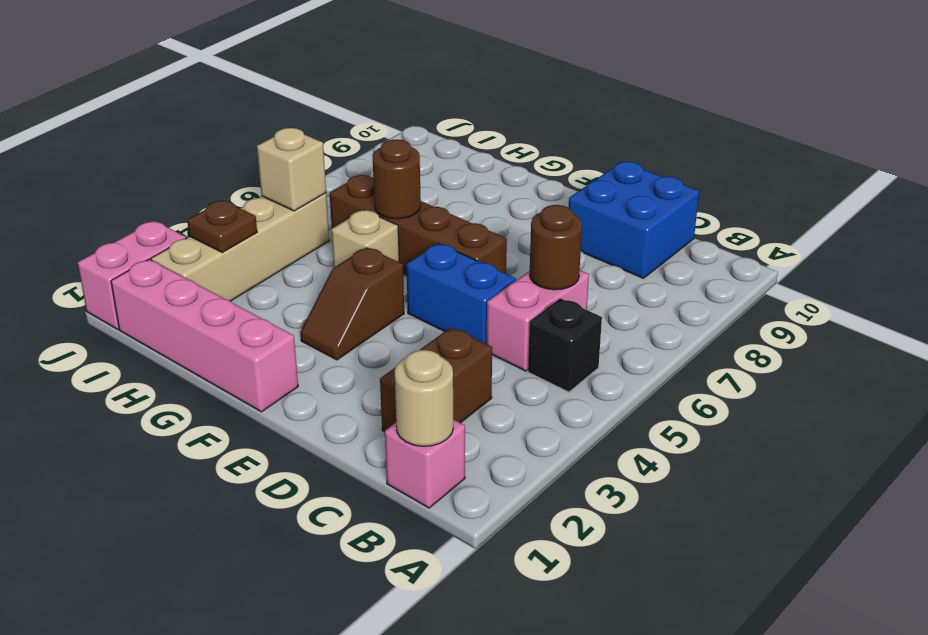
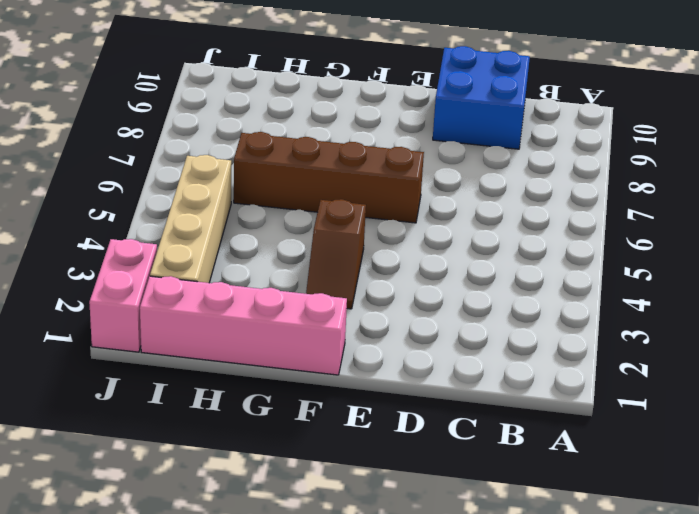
none -> pink 1x1 brick [385,419,465,508]
none -> black 1x1 brick [528,298,602,392]
none -> brown 1x2 brick [380,327,492,432]

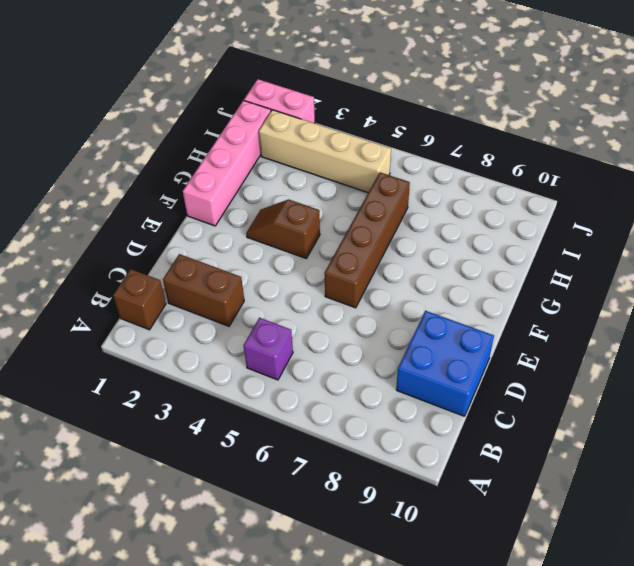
brown 1x1 brick [113,269,166,330] -> pink 1x1 brick [385,419,465,508]
purple 1x1 brick [244,318,293,380] -> black 1x1 brick [528,298,602,392]
none -> pink 1x2 brick [487,270,589,371]
none -> blue 1x2 brick [406,243,516,344]
none -> tan 1x1 brick [331,210,399,267]

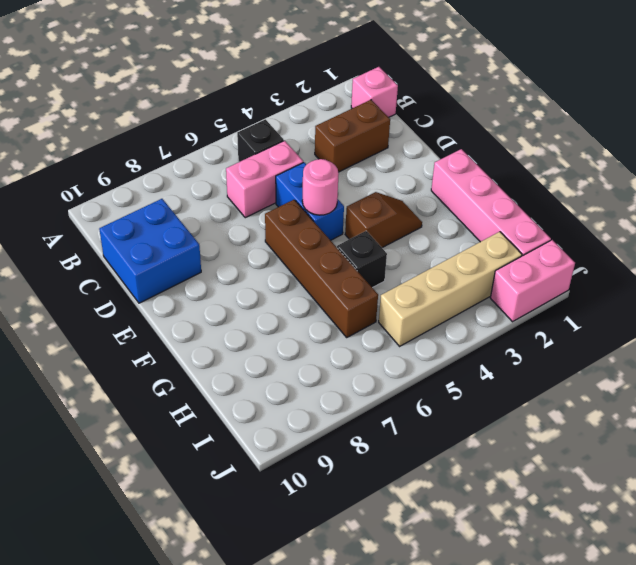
pink 1x1 round brick [302,159,339,215] -> none
black 1x1 brick [337,231,387,288] -> tan 1x1 brick [331,210,399,267]
none -> tan 1x1 round brick [394,350,453,446]
none -> brown 1x1 round brick [530,205,582,290]
none -> brown 1x1 round brick [373,140,421,219]

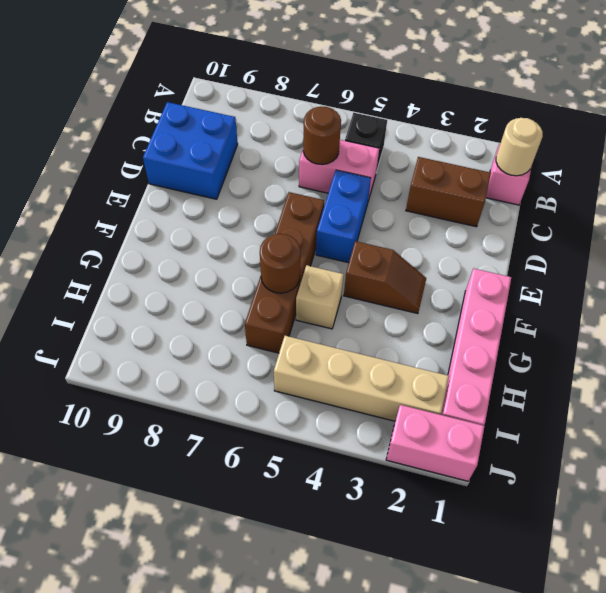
none -> brown 1x1 plate [187,200,257,252]
none -> tan 1x1 brick [257,128,326,211]

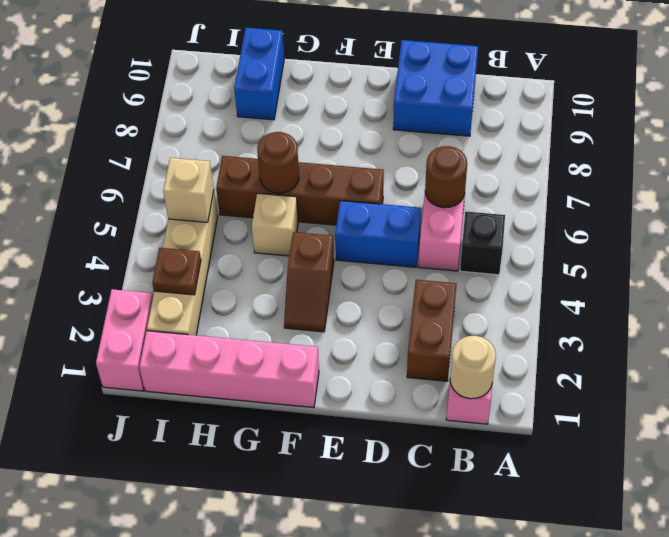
blue 1x2 brick [234,28,284,120] -> none

